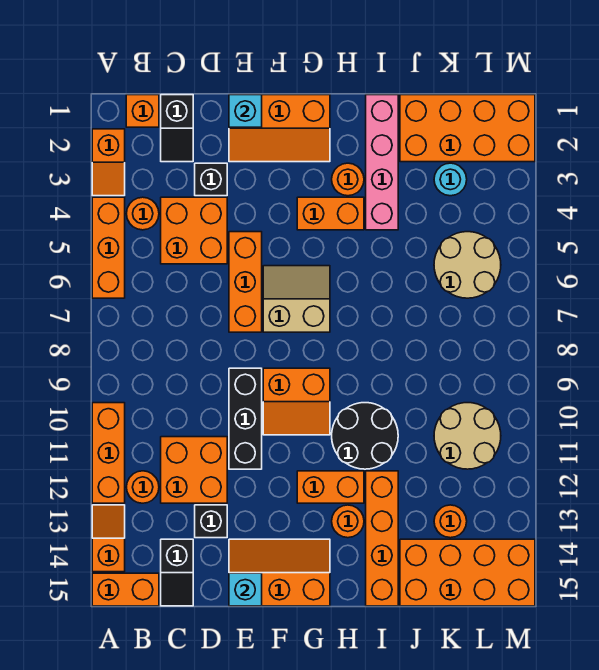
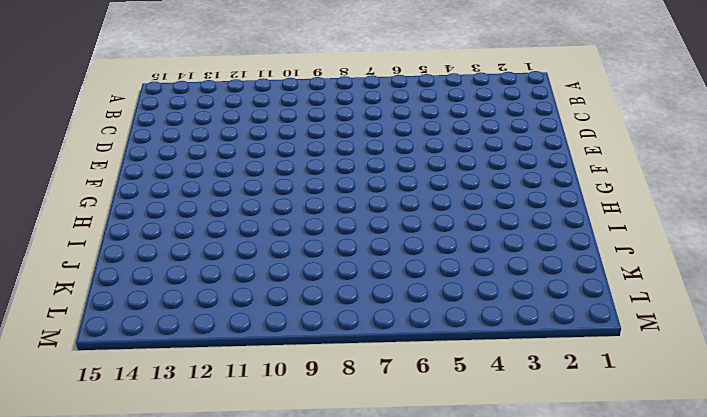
none -> orange 1x2 slope [92,129,125,196]
none -> orange 1x3 brick [92,197,125,298]
none -> orange 1x3 brick [92,403,125,503]
none -> orange 1x2 slope [92,505,125,572]

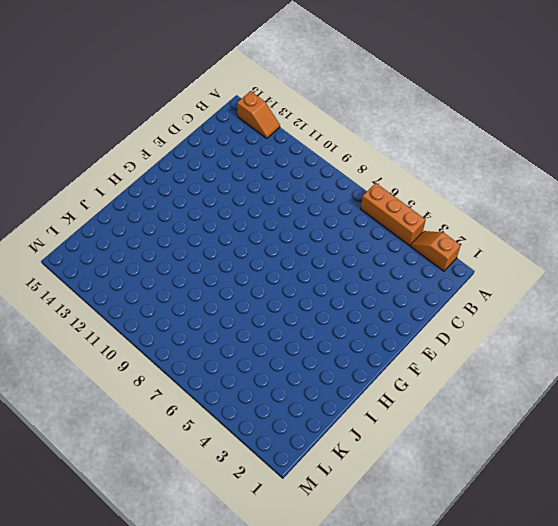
none -> orange 1x3 brick [92,403,125,503]
none -> orange 1x2 brick [92,573,159,606]
none -> orange 1x1 brick [126,95,159,127]
none -> orange 1x1 round brick [126,197,159,230]

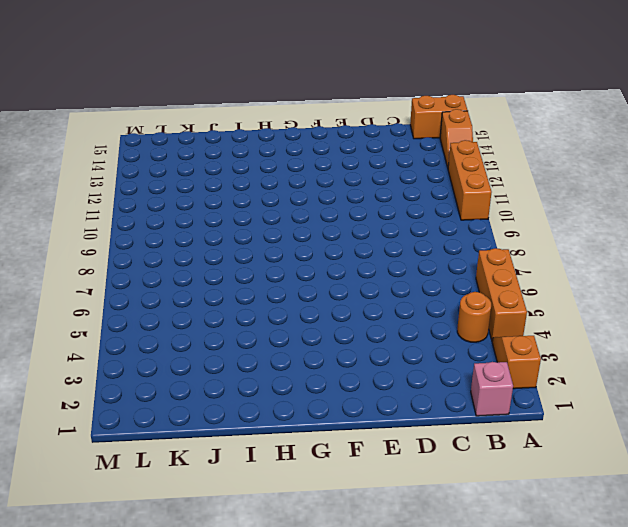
pink 1x1 brick [471,362,513,416] -> orange 1x1 brick [126,95,159,127]
none -> orange 1x1 round brick [126,471,159,503]
none -> black 1x2 slope [161,95,193,162]
none -> orange 2x2 brick [161,197,227,264]
none -> orange 2x2 brick [161,437,227,503]

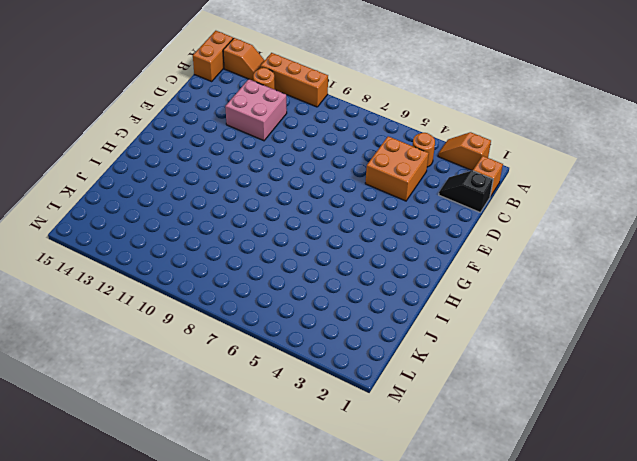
pink 2x2 brick [225,79,287,141] -> orange 2x2 brick [161,437,227,503]
none -> orange 1x3 brick [92,197,125,298]
none -> black 1x2 slope [161,539,193,606]
none -> black 1x1 brick [195,163,227,196]
none -> black 1x1 brick [195,505,227,538]

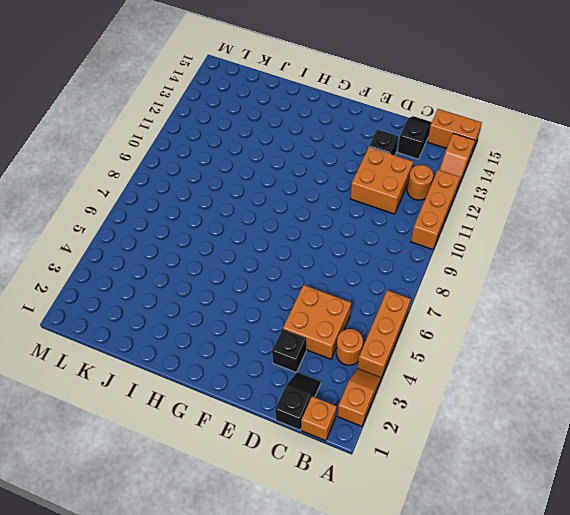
none -> orange 2x3 slope [229,95,330,162]
none -> orange 1x3 brick [229,232,262,332]
none -> black 1x3 brick [229,368,262,469]
none -> orange 2x3 slope [229,539,330,606]

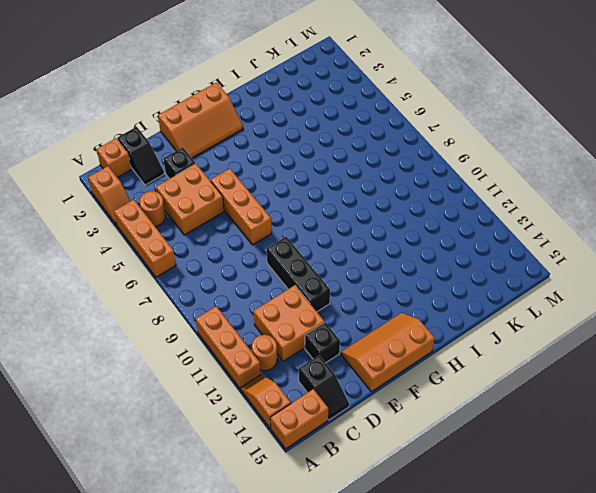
none -> tan 2x2 slope [263,266,330,332]
none -> orange 2x2 slope [263,368,330,435]
none -> orange 1x2 brick [297,197,364,230]
none -> orange 1x2 brick [297,471,364,503]

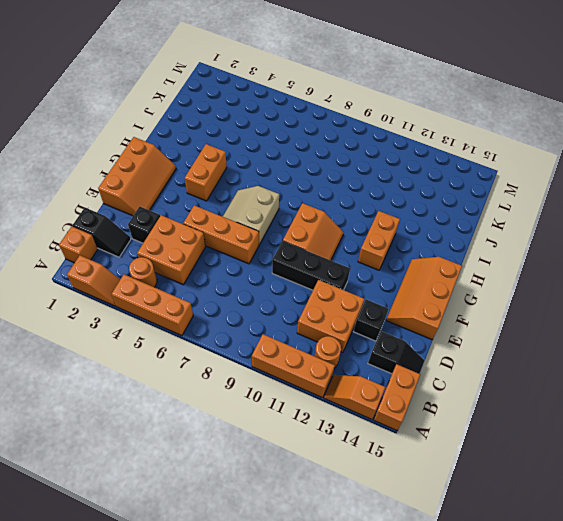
none -> orange 1x1 round brick [332,163,364,196]
none -> black 2x2 round brick [332,403,398,469]
none -> orange 1x1 round brick [332,505,364,538]
none -> pink 1x4 brick [366,95,398,230]

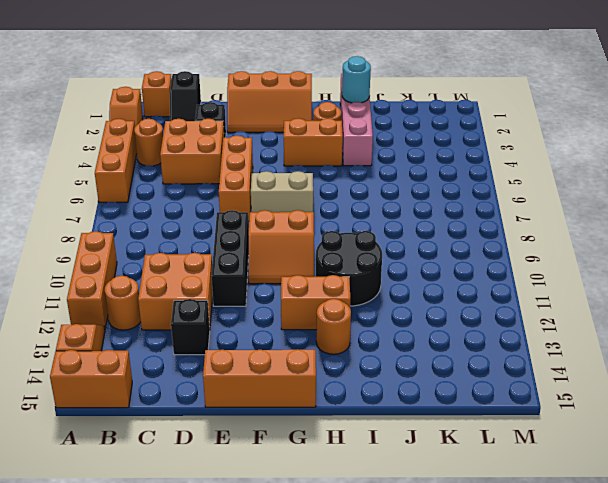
cyan 1x1 round brick [342,56,371,103] -> cyan 1x1 round brick moved to [434,163,467,196]
none -> black 1x2 slope [161,539,193,606]
none -> orange 1x4 brick [366,471,398,606]
none -> orange 2x4 brick [400,95,535,162]
none -> orange 2x4 brick [400,539,535,606]

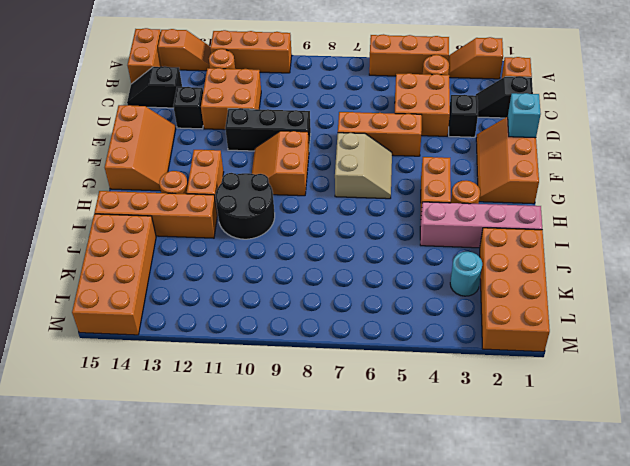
none -> tan 2x2 round brick [434,232,501,298]
none -> tan 2x2 round brick [434,403,501,469]
none -> orange 1x1 round brick [434,505,467,538]
none -> cyan 1x1 brick [229,573,262,606]

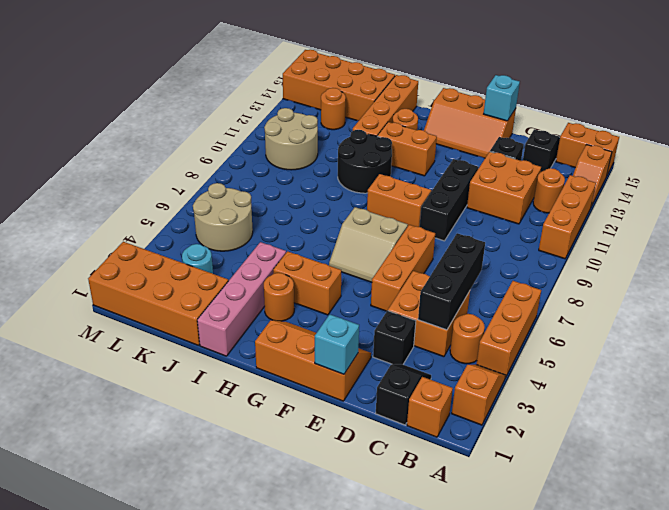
black 1x3 brick [418,233,485,330] -> none

